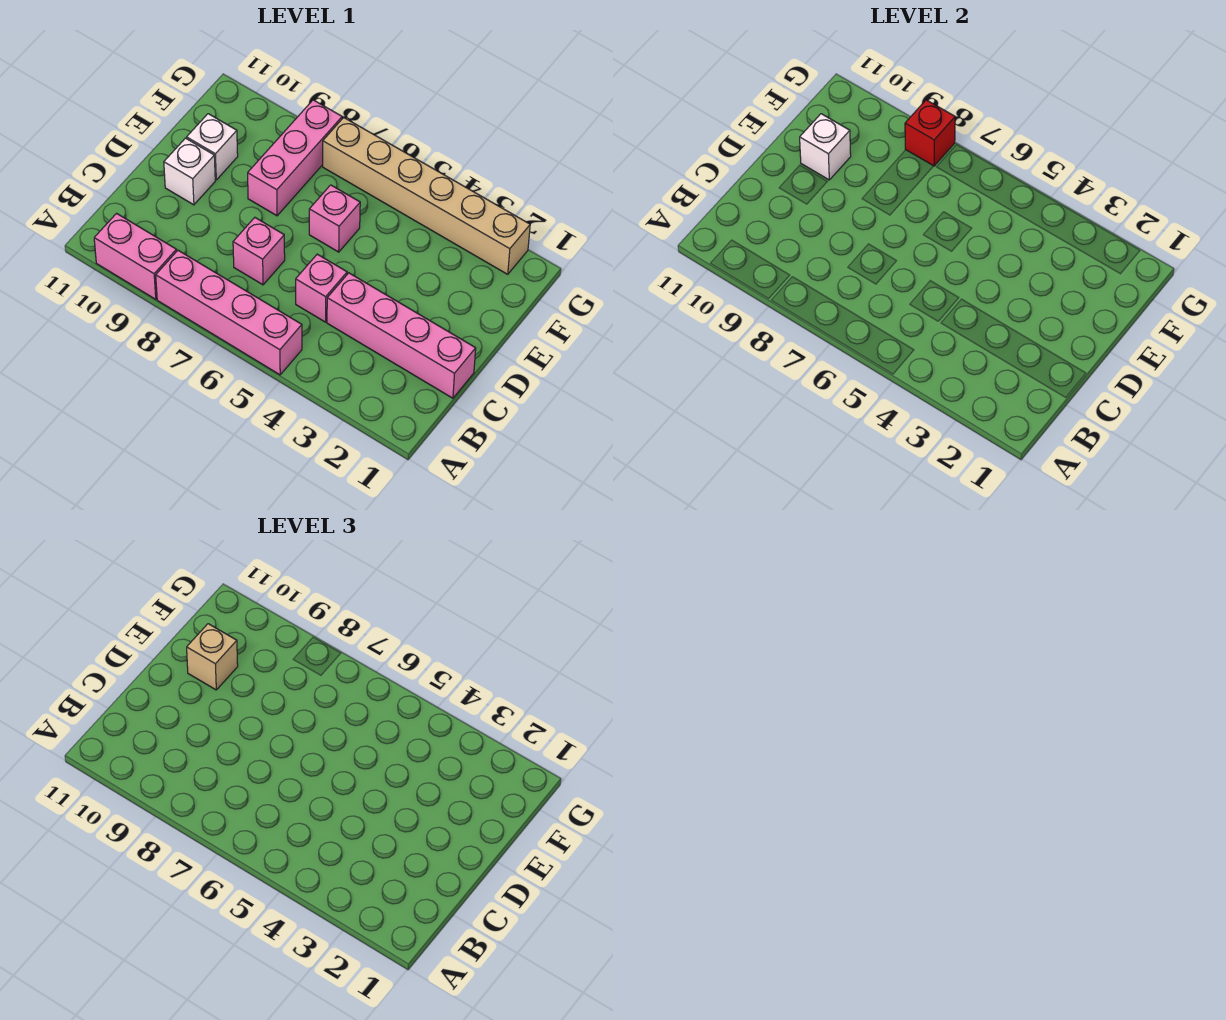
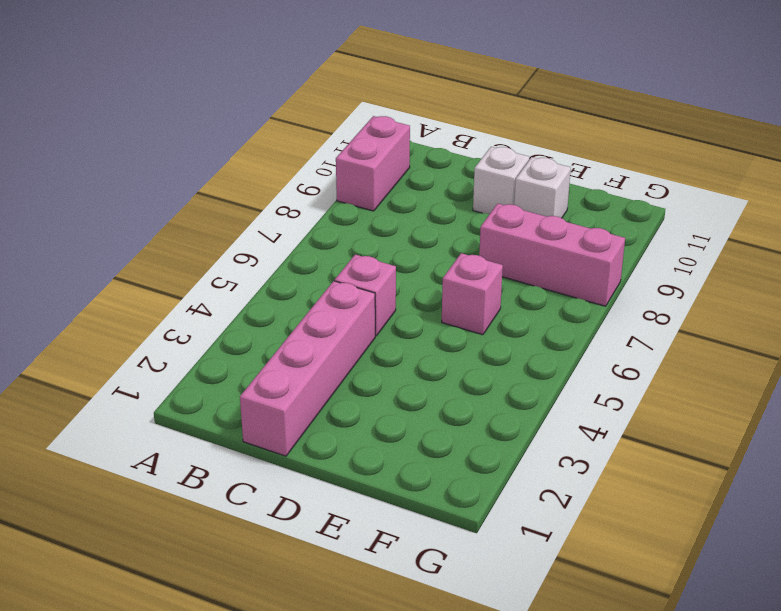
none -> pink 1x4 brick [156,250,302,375]
none -> pink 1x1 brick [233,218,285,285]
none -> tan 1x6 brick [323,118,530,274]

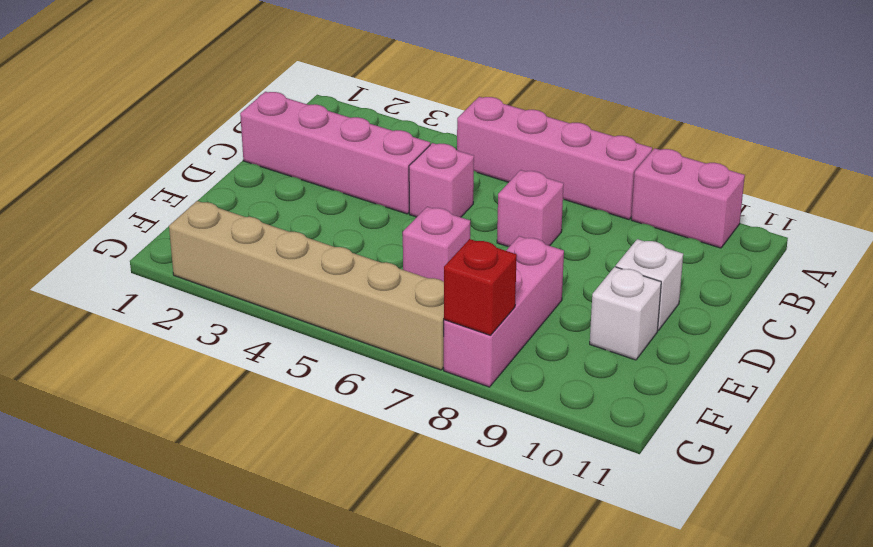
none -> white 1x1 brick [800,114,851,180]
none -> tan 1x1 brick [187,624,238,690]

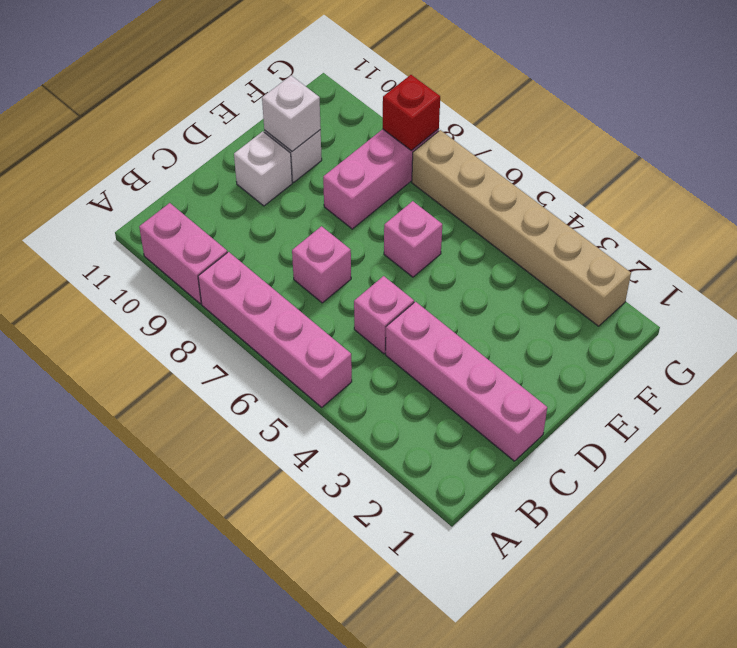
none -> tan 1x1 brick [187,624,238,690]

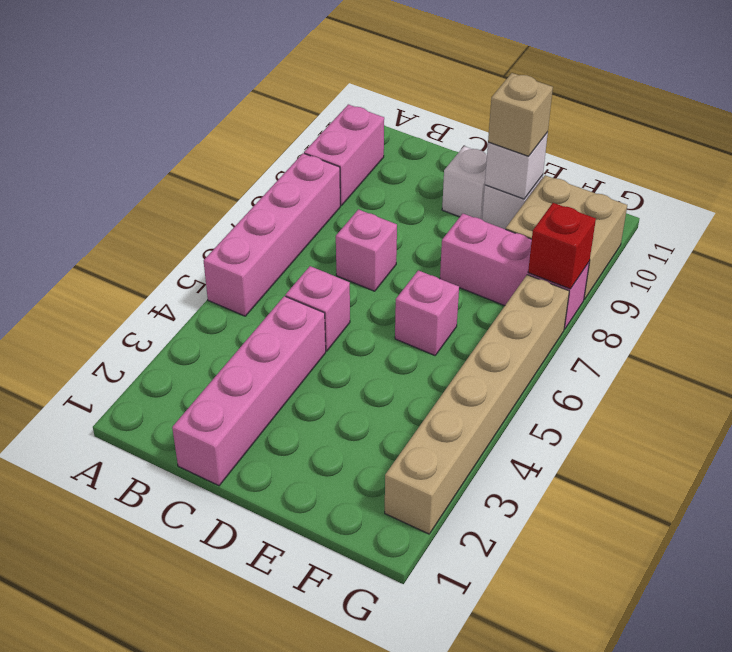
tan 2x2 brick [506,175,627,299] -> none

